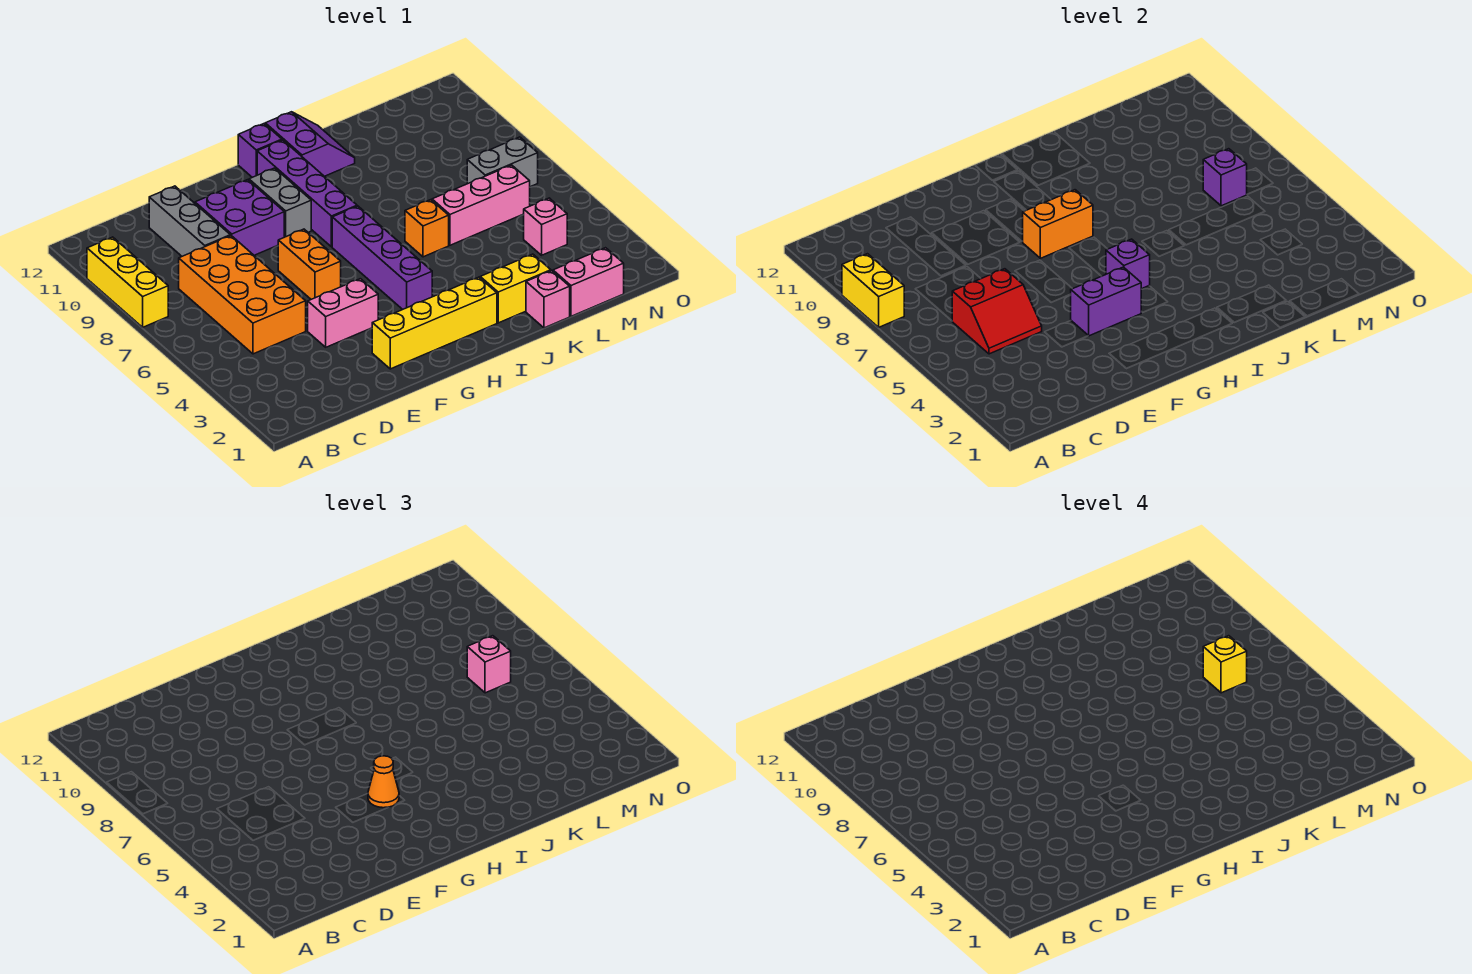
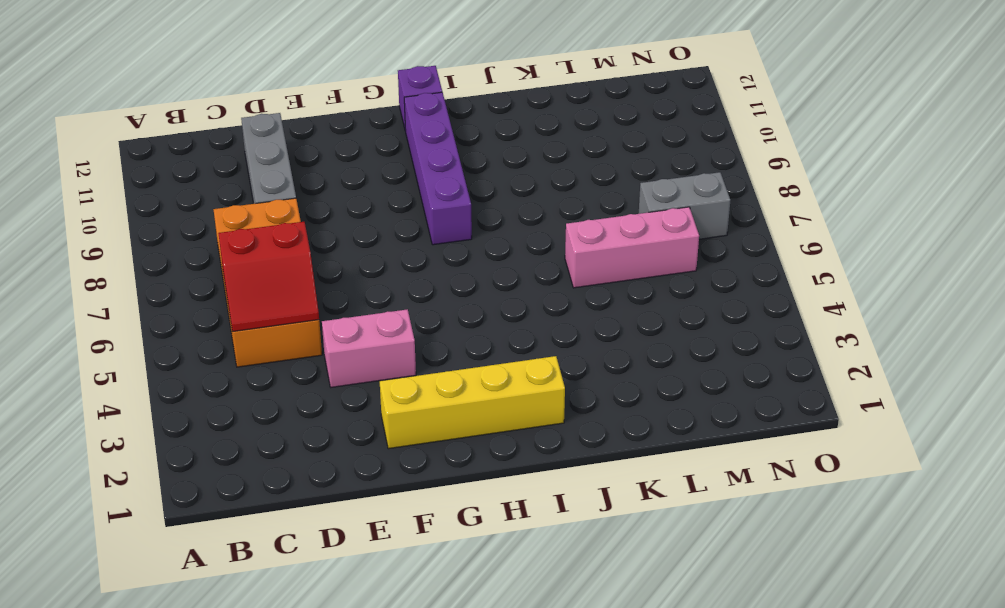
none -> yellow 1x3 brick [87,237,168,327]
none -> purple 2x2 brick [195,180,284,255]
none -> orange 1x2 brick [278,229,341,299]

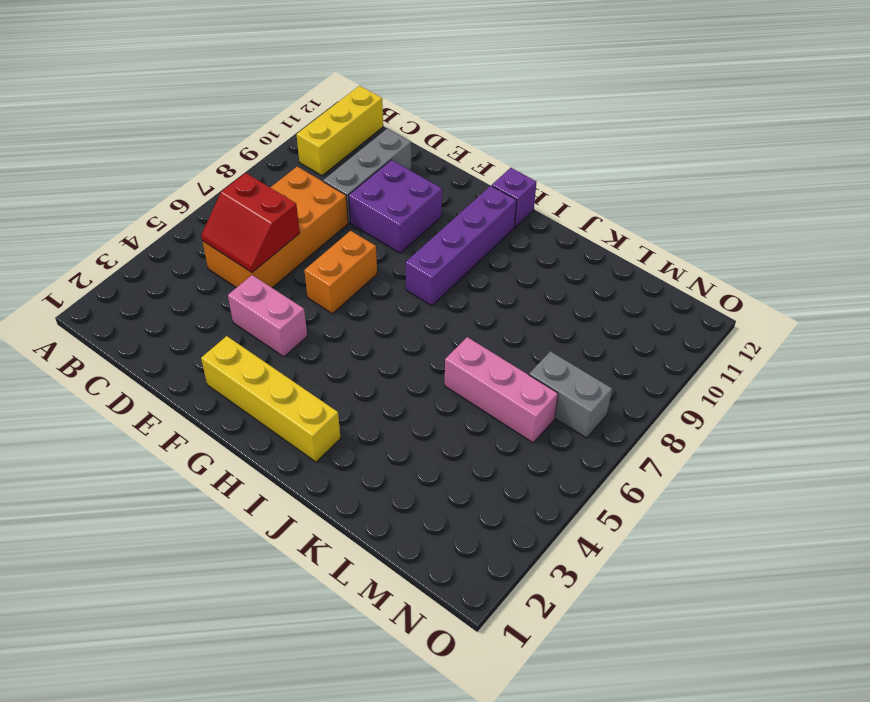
yellow 1x3 brick [296,86,383,176] -> yellow 1x3 brick moved to [87,237,168,327]
none -> grey 1x2 brick [249,168,311,237]
none -> purple 1x4 brick [332,206,432,309]
none -> purple 2x2 slope [265,112,355,176]

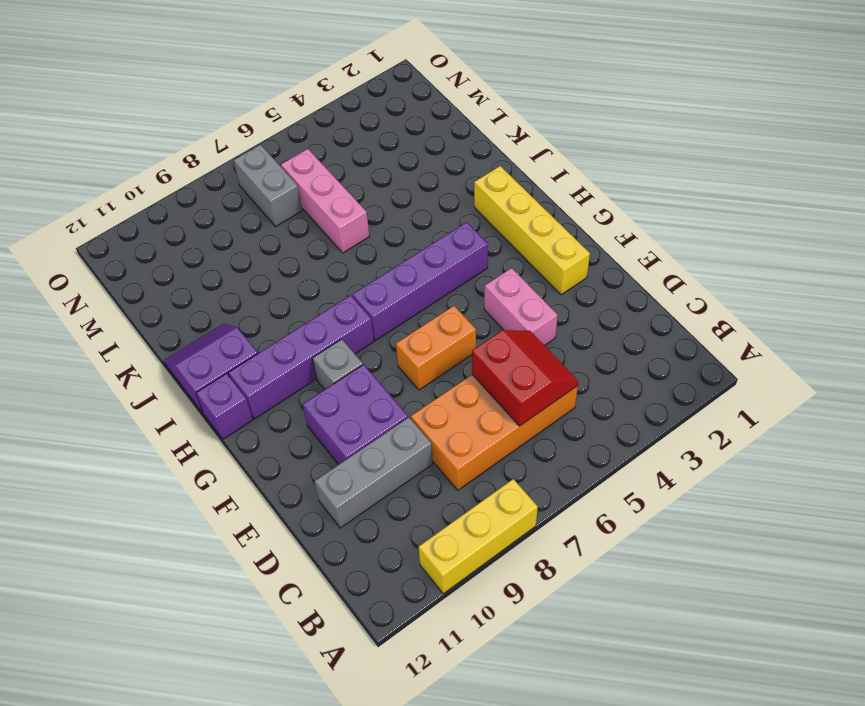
grey 1x1 brick [313,339,363,389] -> grey 1x2 brick [249,168,311,237]
none -> yellow 1x2 brick [480,254,551,323]
none -> orange 1x1 brick [405,200,449,257]
none -> pink 1x1 brick [526,271,570,328]

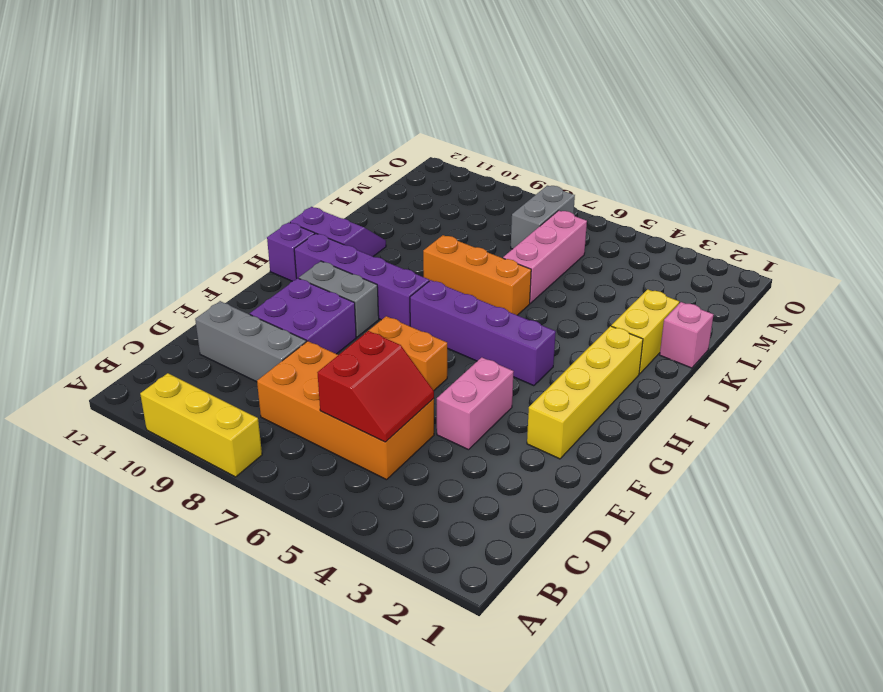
orange 1x3 brick [423,235,531,315] -> orange 1x1 brick [405,200,449,257]
none -> pink 1x2 brick [553,248,624,316]
none -> pink 1x1 brick [524,198,567,255]
none -> yellow 1x2 brick [842,254,904,327]

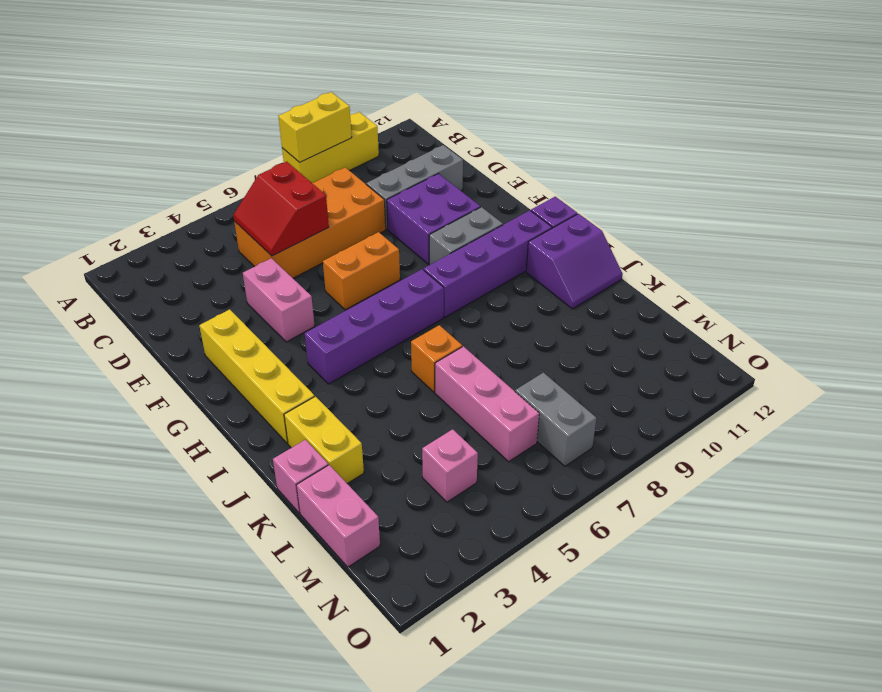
none -> purple 1x2 brick [1071,267,1141,336]
none -> orange 1x2 brick [1023,190,1093,258]
none -> purple 1x1 brick [1106,239,1150,289]

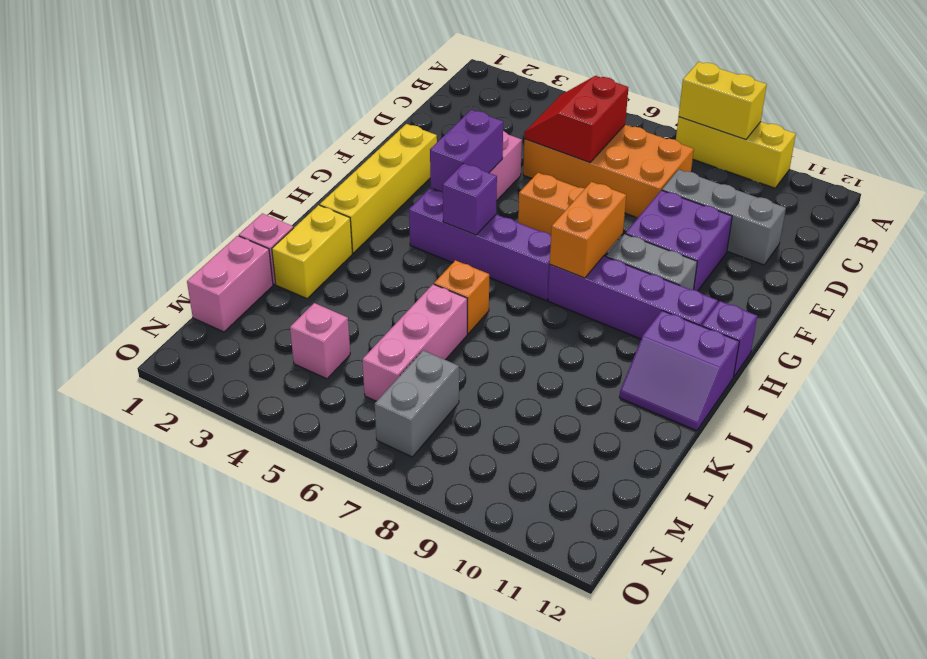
none -> purple 1x1 brick [1203,149,1247,206]
none -> orange 1x1 cone [368,756,399,808]
none -> pink 1x1 brick [467,636,511,693]

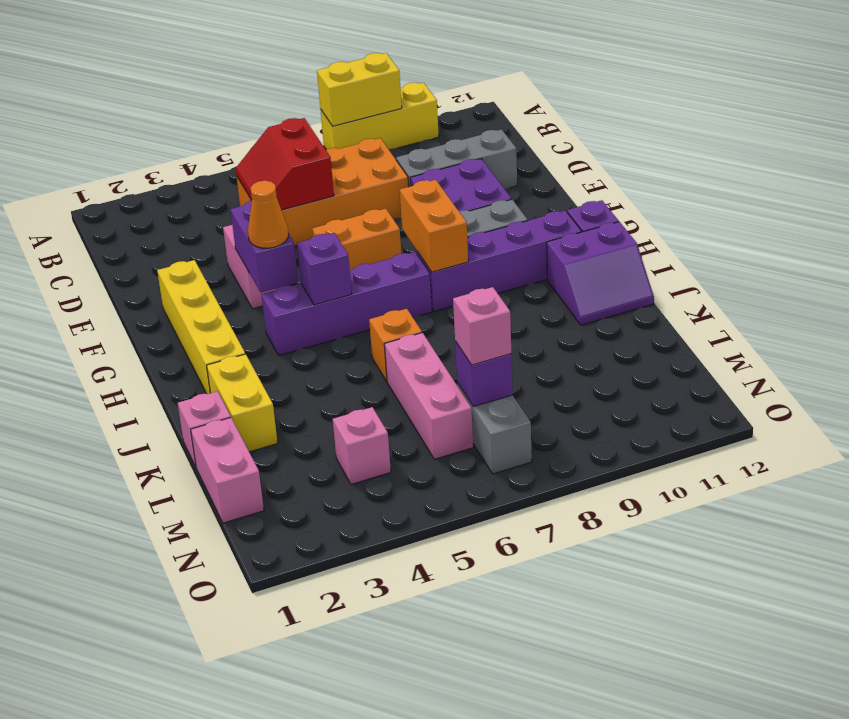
none -> yellow 1x1 brick [1203,636,1247,693]

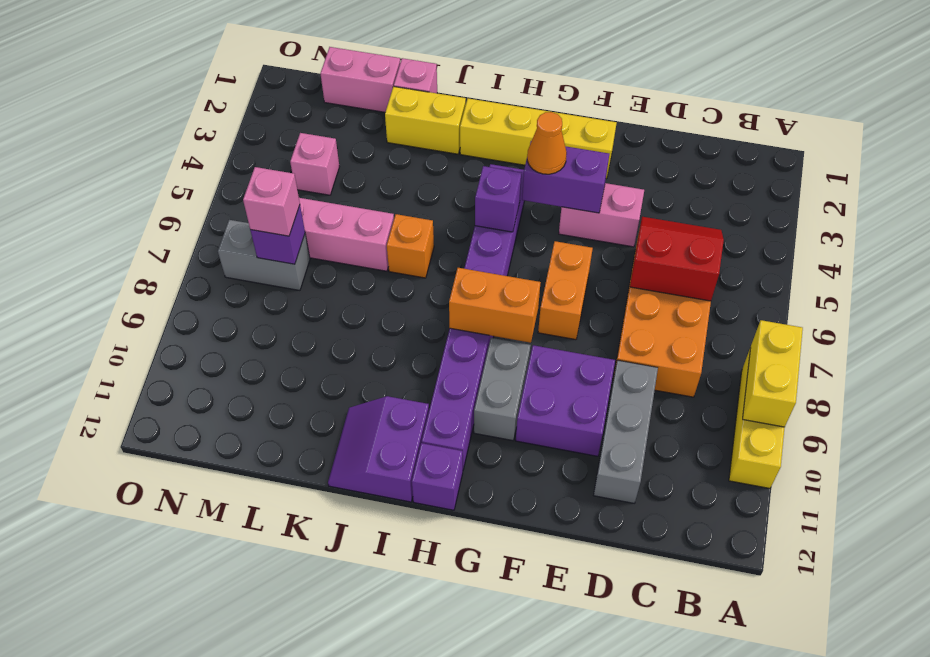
none -> yellow 1x1 brick [1203,636,1247,693]

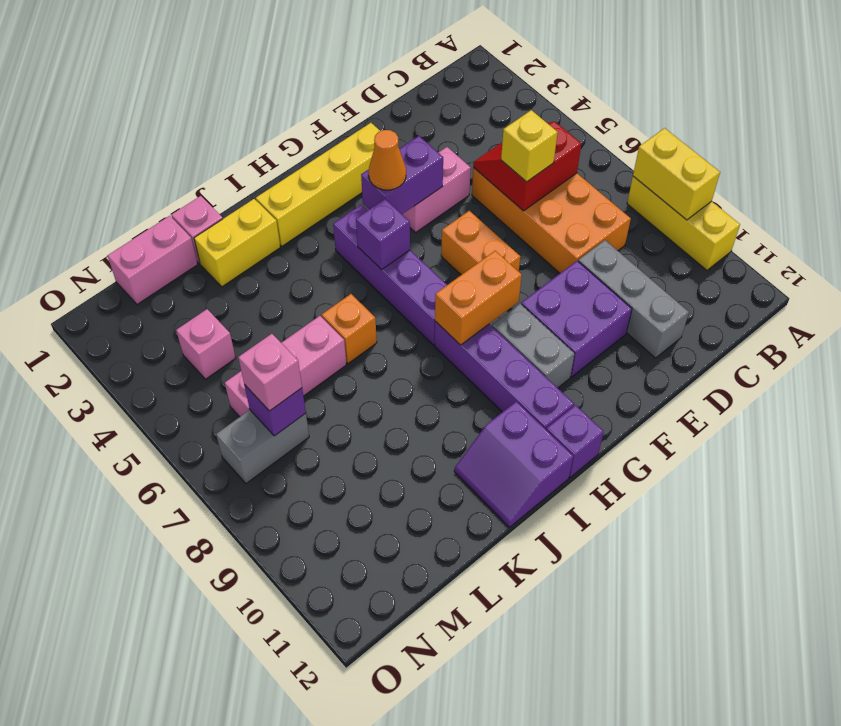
yellow 1x1 brick [501,110,558,182] -> yellow 1x1 brick moved to [1203,636,1247,693]

